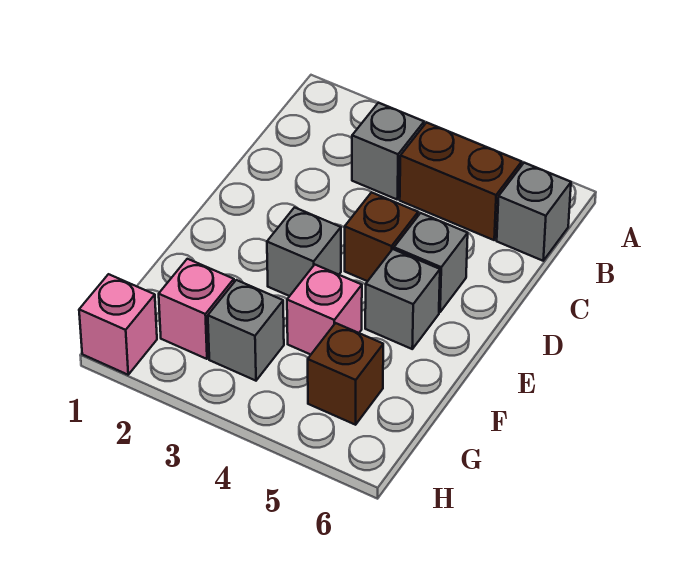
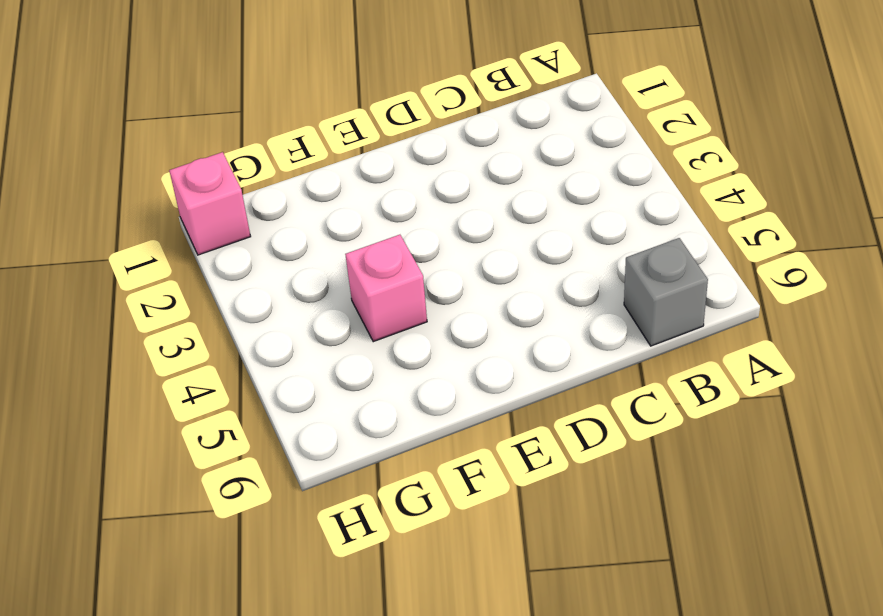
none -> grey 1x1 brick [352,103,424,199]
none -> brown 1x2 brick [400,122,522,240]
none -> brown 1x1 brick [345,192,418,281]

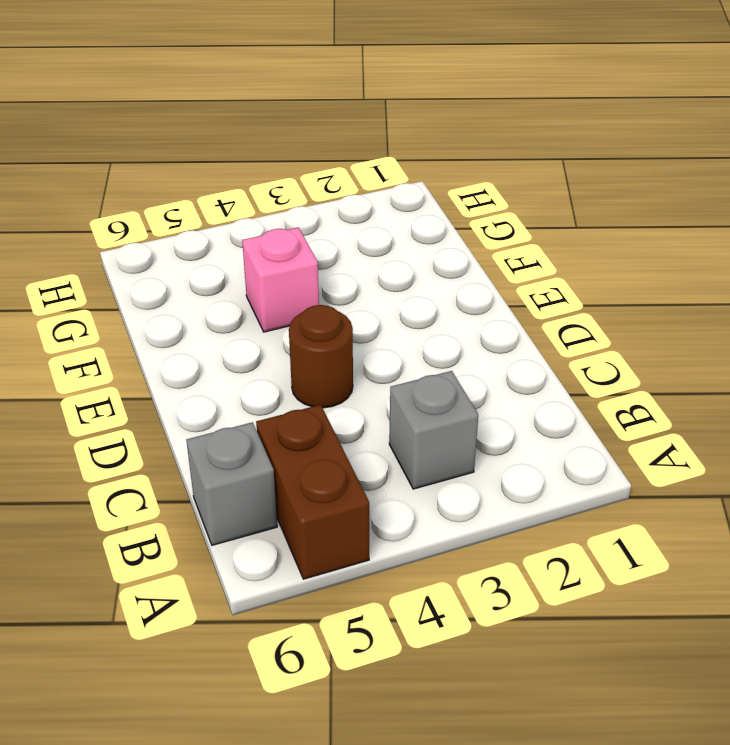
brown 1x2 brick [256,405,369,579] -> brown 1x2 brick turned to [400,122,522,240]
brown 1x1 round brick [289,305,353,408] -> brown 1x1 brick [345,192,418,281]
none -> grey 1x1 brick [394,213,468,312]
none -> grey 1x1 brick [267,207,341,296]
none -> grey 1x1 brick [365,249,440,349]

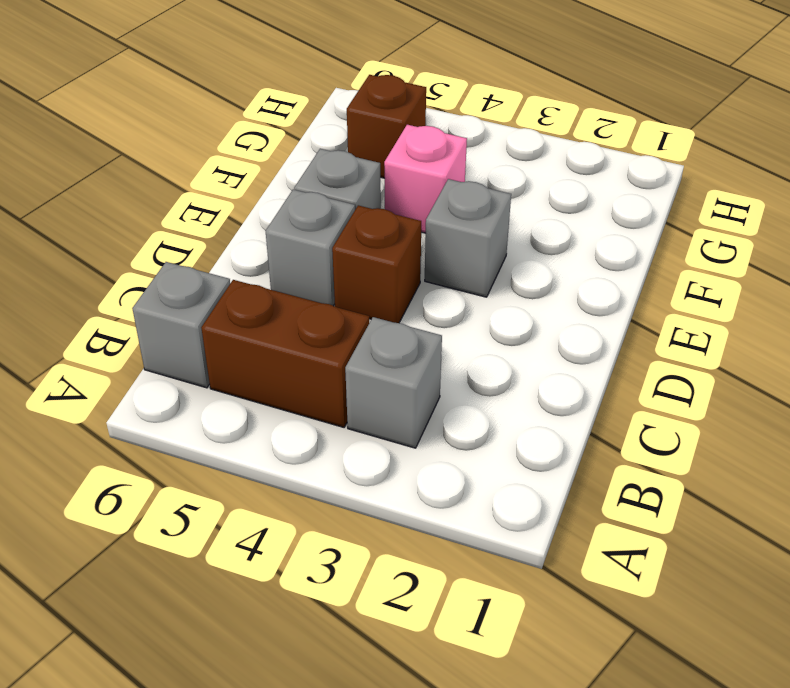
none -> pink 1x1 brick [159,259,234,359]
none -> grey 1x1 brick [208,280,284,381]
none -> pink 1x1 brick [79,274,157,375]

